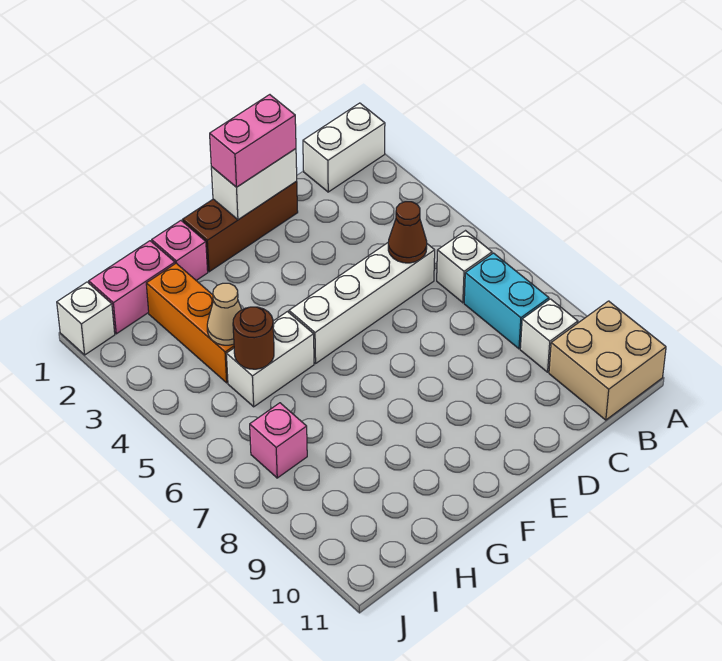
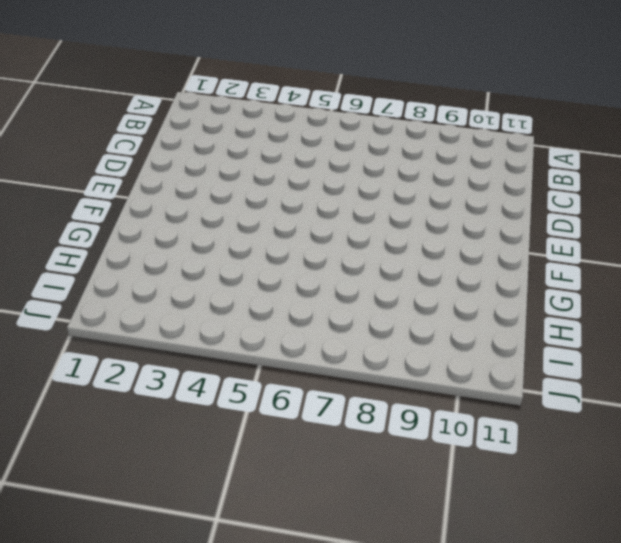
none -> white 1x2 brick [303,103,385,192]
none -> tan 2x2 brick [549,301,666,420]
none -> white 1x1 brick [437,231,492,303]

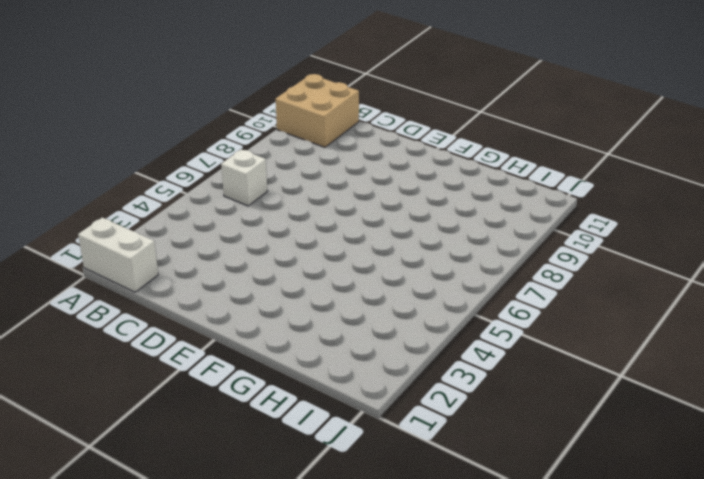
none -> cyan 1x2 brick [464,253,549,349]
none -> white 1x1 brick [520,299,578,372]
none -> white 1x4 brick [289,243,435,363]

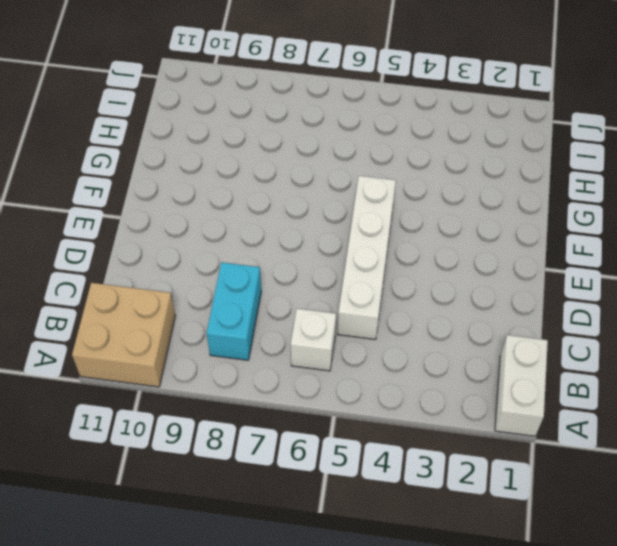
cyan 1x2 brick [207,262,261,360] -> cyan 1x2 brick turned to [464,253,549,349]
none -> white 1x1 brick [520,299,578,372]
none -> brown 1x3 brick [183,181,298,272]
none -> pink 1x1 brick [152,221,208,281]

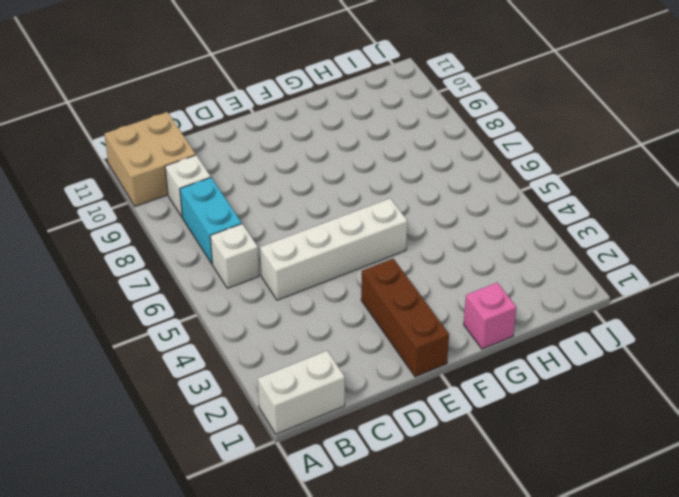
brown 1x3 brick [361,259,449,377] -> brown 1x3 brick turned to [183,181,298,272]
none -> white 1x2 brick [226,312,314,407]
none -> pink 1x2 brick [89,241,175,334]
none -> orange 1x3 brick [146,263,234,383]

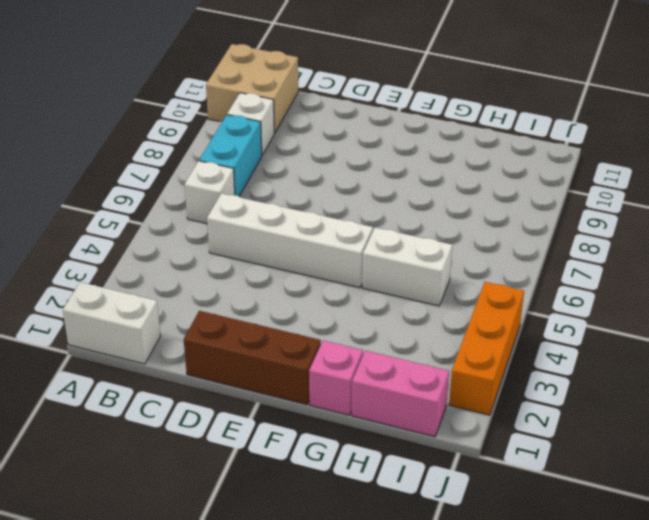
orange 1x3 brick [449,282,524,415] -> orange 1x3 brick moved to [146,263,234,383]
none -> pink 1x1 brick [250,403,307,478]
none -> white 1x1 brick [57,282,115,355]
none -> brown 1x1 cone [388,202,427,263]

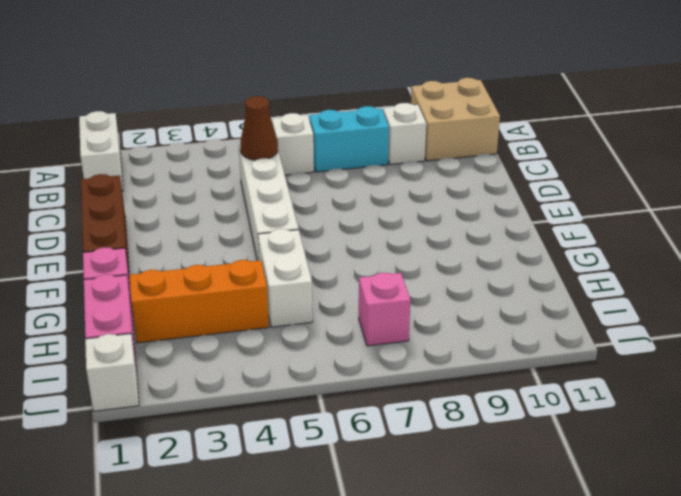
none -> white 1x2 brick [211,149,297,220]
none -> tan 1x1 cone [207,283,242,345]
none -> brown 1x1 round brick [233,307,274,369]

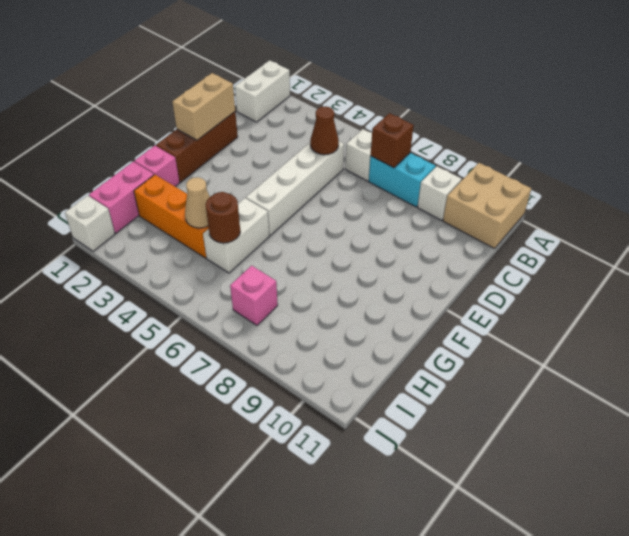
brown 1x1 brick [371,113,414,168] -> none
tan 1x2 brick [172,73,235,140] -> white 1x2 brick [211,149,297,220]
none -> pink 1x2 brick [210,95,296,187]

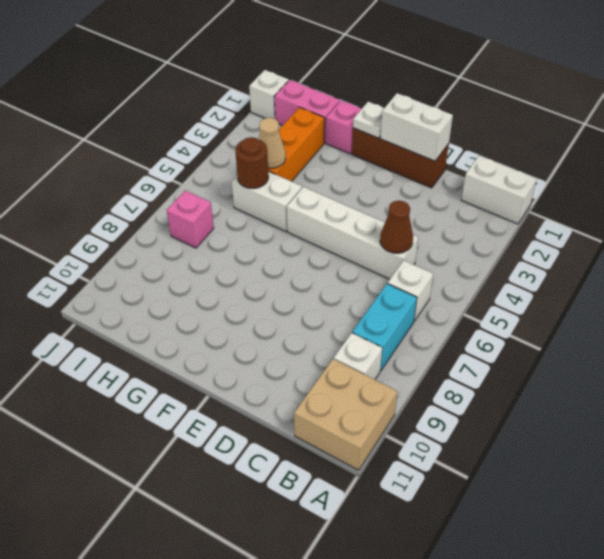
white 1x1 plate [353,102,384,138] -> none
none -> pink 1x2 brick [210,95,296,187]

